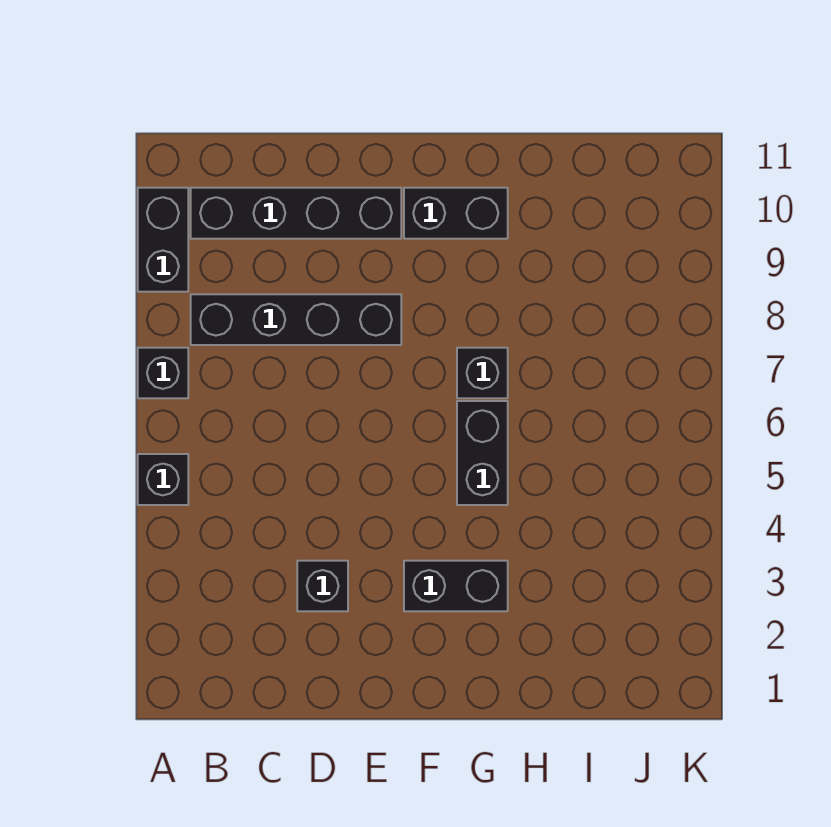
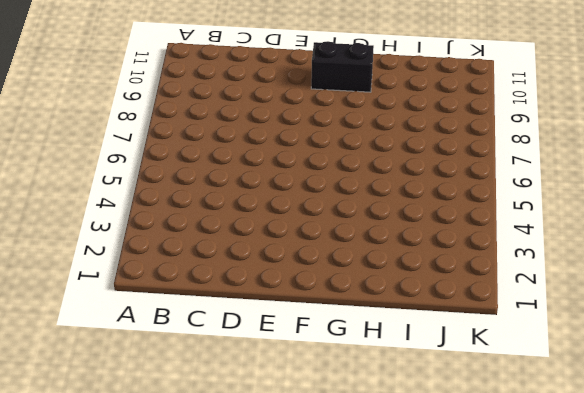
none -> black 1x1 brick [138,454,188,505]
none -> black 1x1 brick [138,348,188,398]

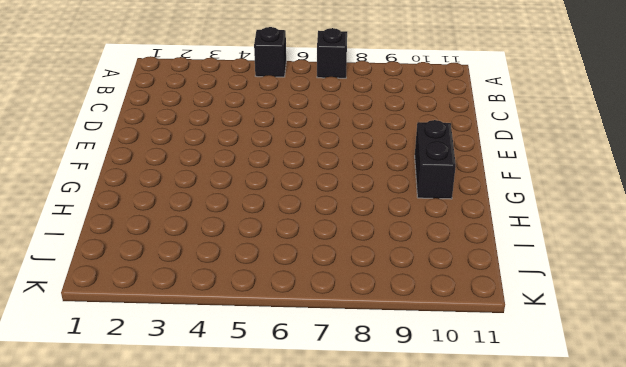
none -> black 1x2 brick [138,188,188,292]
none -> black 1x4 brick [191,294,401,345]

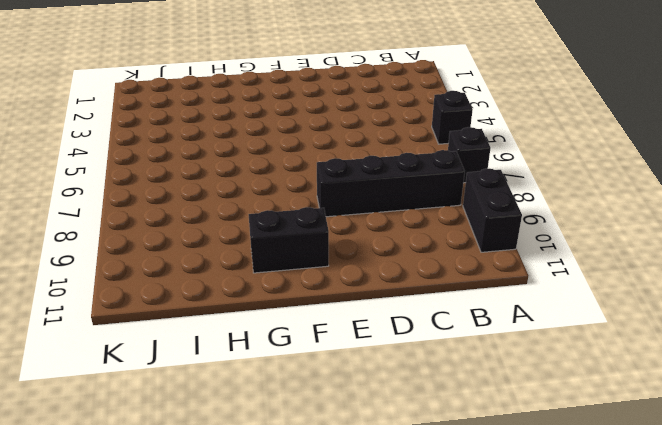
none -> black 1x4 brick [191,188,401,239]
none -> black 1x1 brick [297,561,348,611]

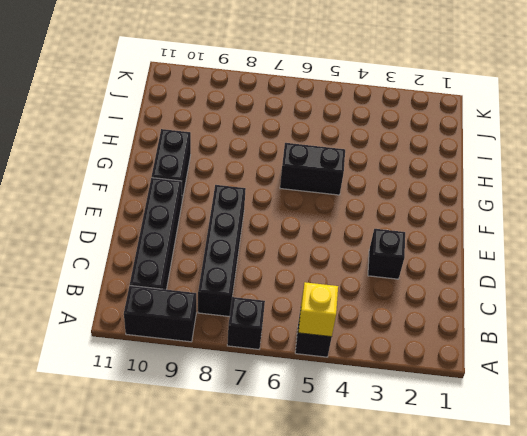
yellow 1x1 brick [298,282,338,337] -> none
none -> black 1x2 brick [404,561,508,611]
none -> black 1x1 brick [457,348,508,398]

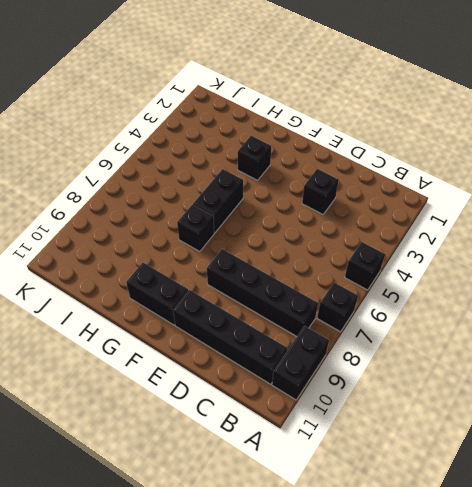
black 1x1 brick [238,136,271,180] -> black 1x2 brick [404,561,508,611]

